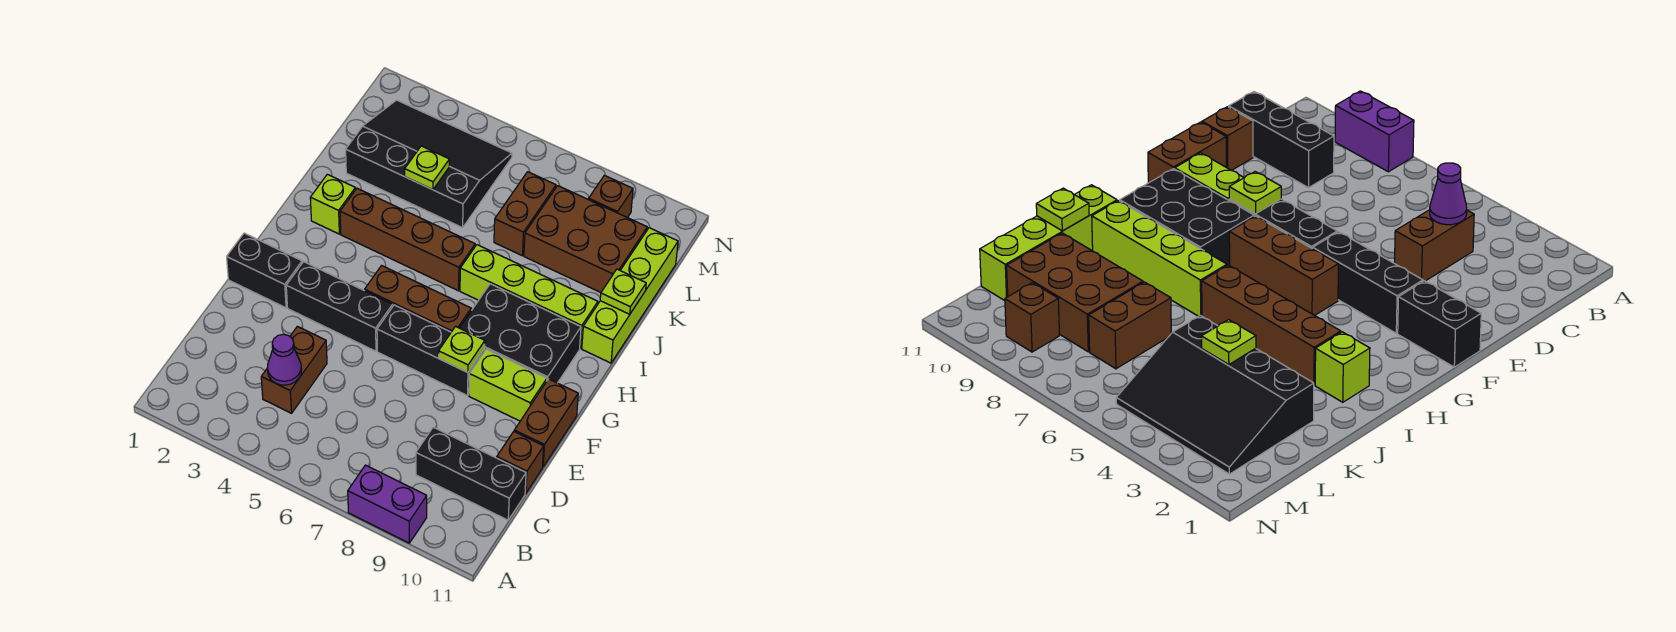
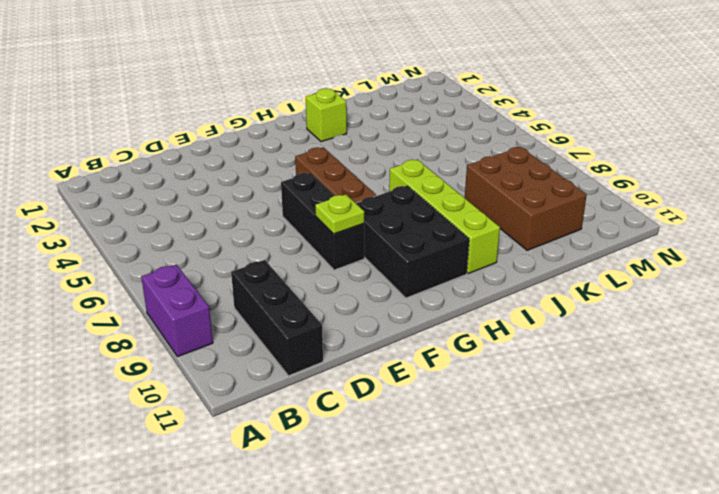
none -> brown 1x2 brick [261,326,327,413]
none -> brown 1x1 brick [497,432,544,493]
none -> brown 1x2 brick [514,379,578,467]

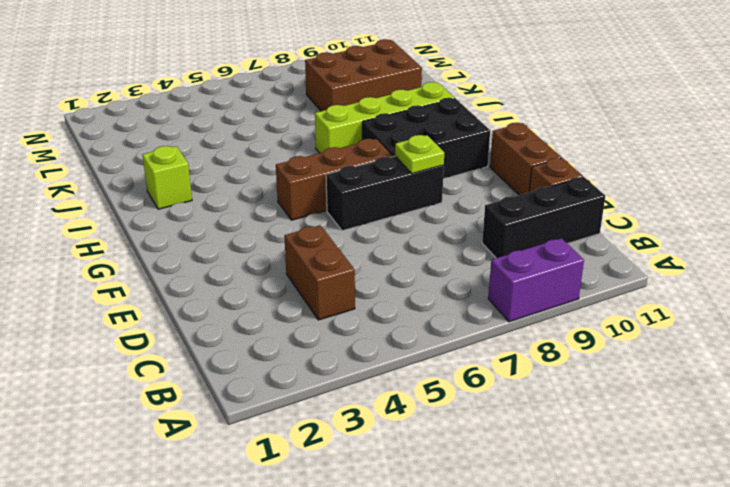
none -> black 1x2 brick [227,233,302,308]
none -> black 1x3 brick [286,262,393,351]
none -> lime 1x2 brick [469,349,547,421]

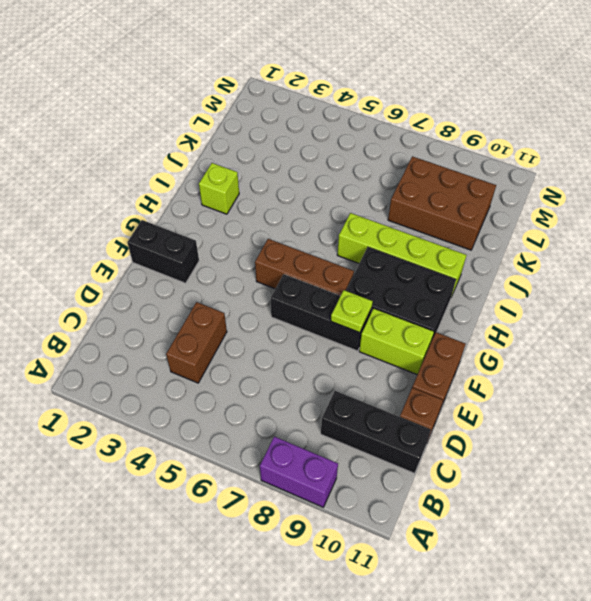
none -> black 1x3 brick [286,262,393,351]
none -> brown 1x4 brick [340,188,475,291]
none -> lime 1x4 brick [582,228,678,363]

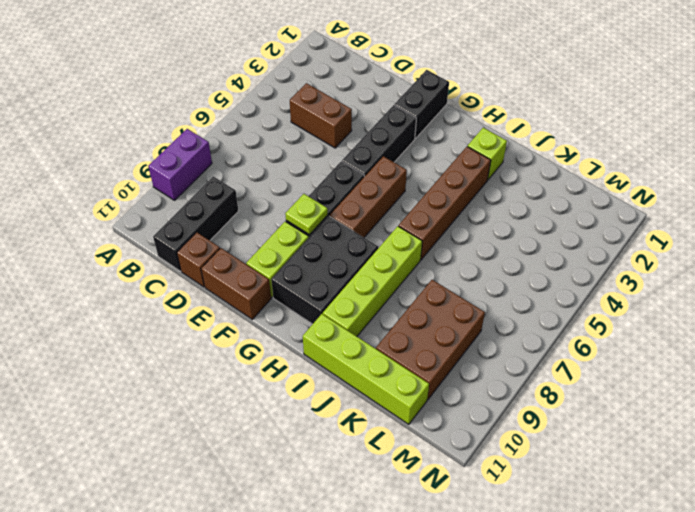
none -> black 3x4 slope [346,100,512,228]
none -> brown 1x2 brick [494,172,556,256]
none -> brown 1x1 brick [589,175,633,218]

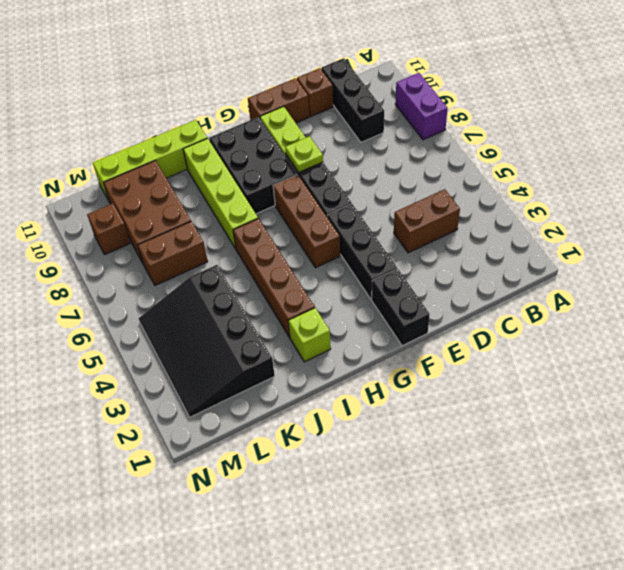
none -> purple 1x1 cone [267,334,302,385]
none -> lime 1x1 plate [600,269,646,314]
none -> lime 1x1 plate [405,146,449,190]

